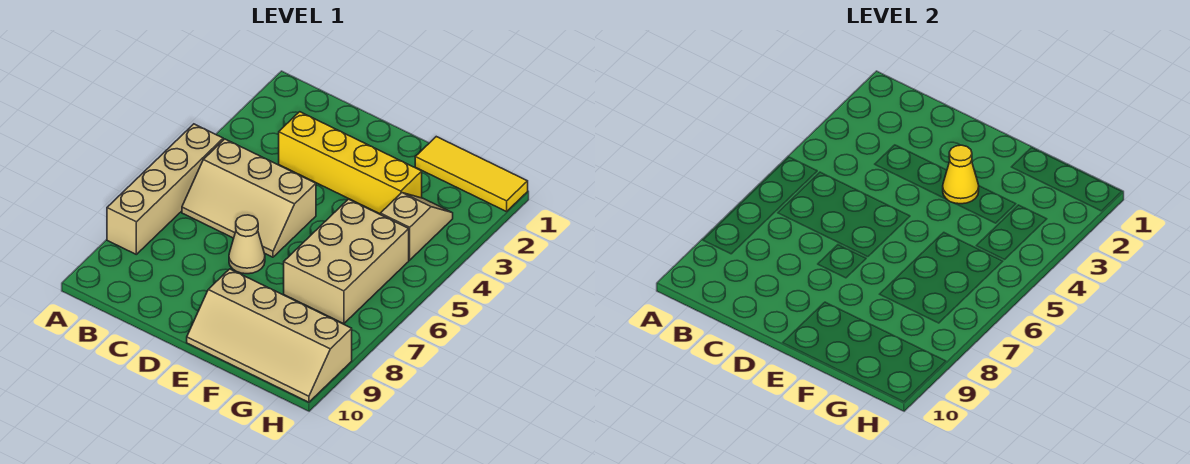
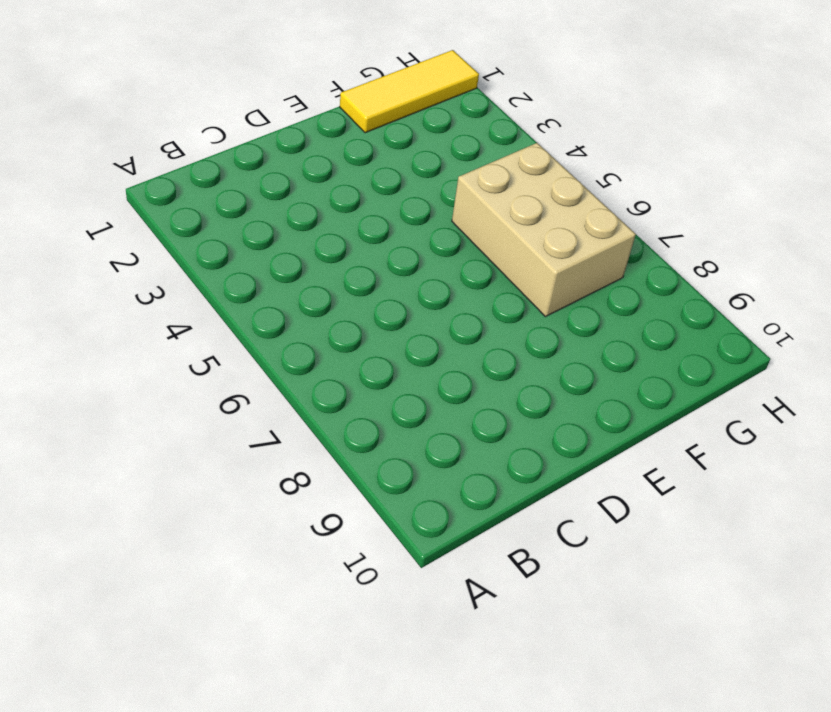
none -> tan 1x4 brick [107,124,223,254]
none -> tan 2x3 slope [182,139,316,257]

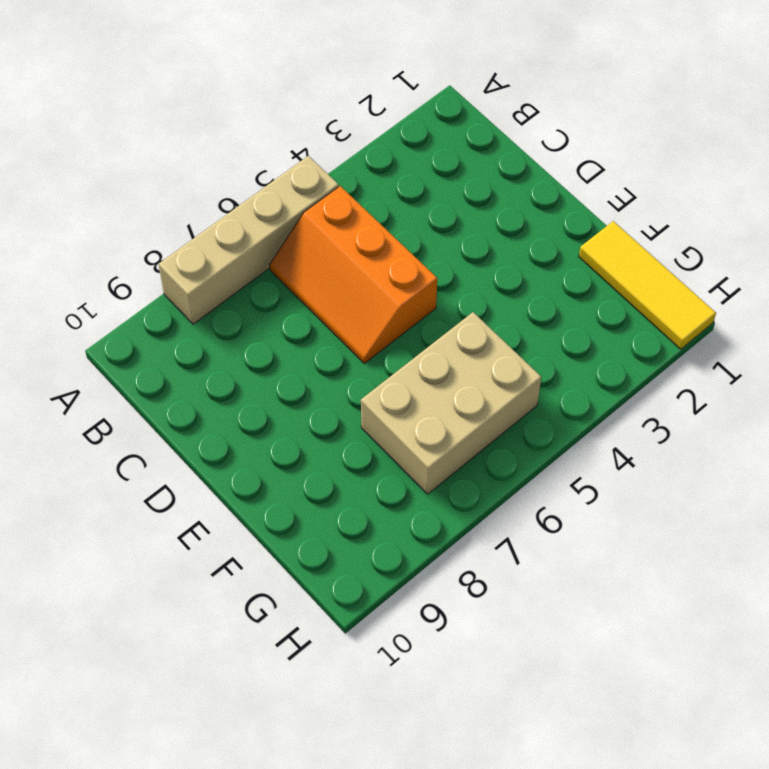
orange 2x3 slope [270,186,437,363] -> tan 2x3 slope [182,139,316,257]
none -> yellow 1x4 brick [279,112,422,214]
none -> tan 1x1 cone [229,215,265,274]

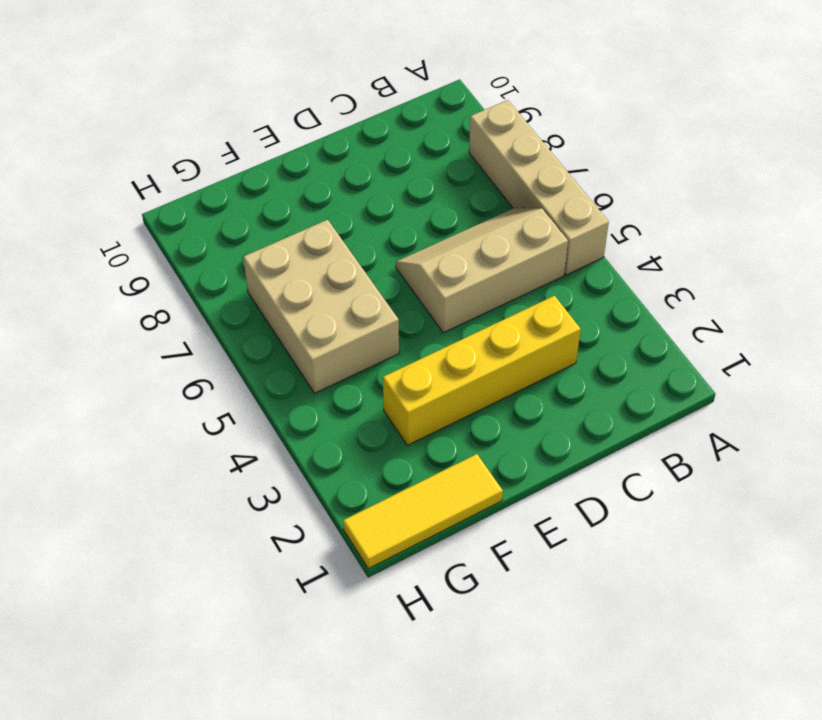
none -> tan 1x1 cone [229,215,265,274]
none -> tan 2x4 slope [187,269,352,402]

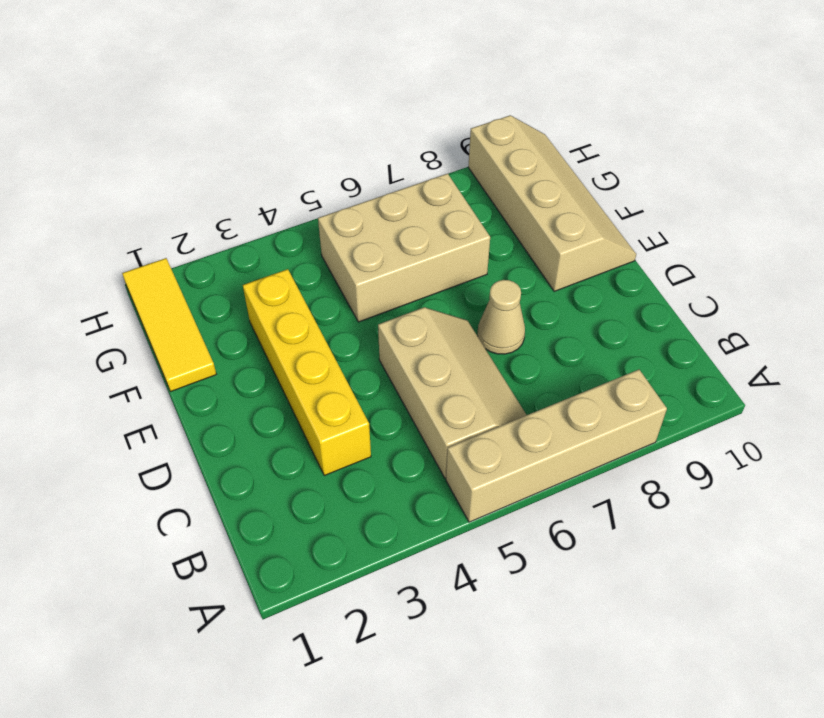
none -> tan 1x2 slope [380,193,453,260]
none -> yellow 1x1 cone [943,145,979,204]

